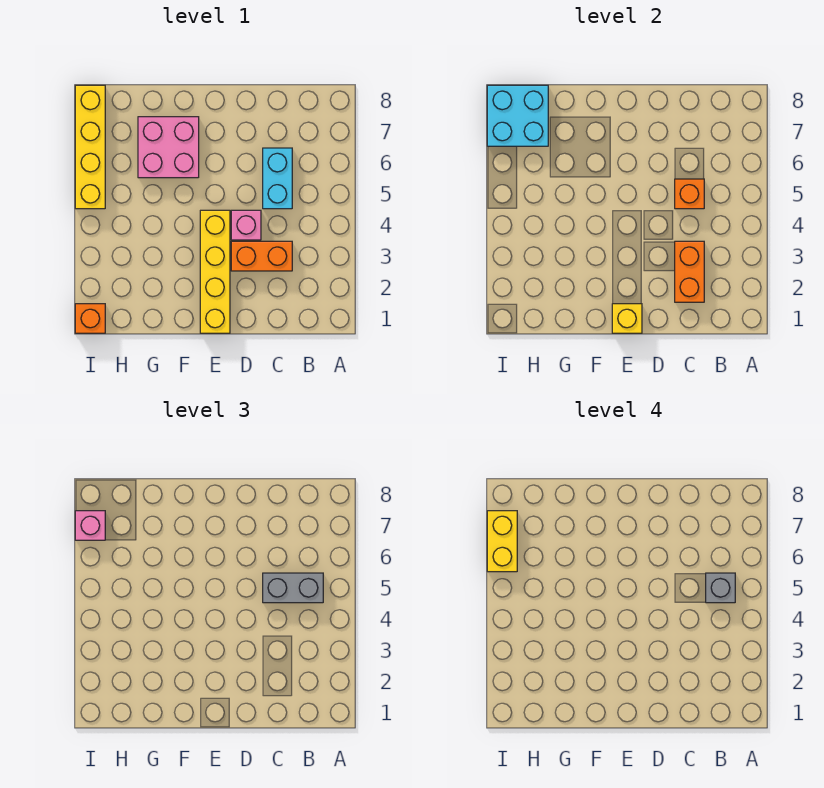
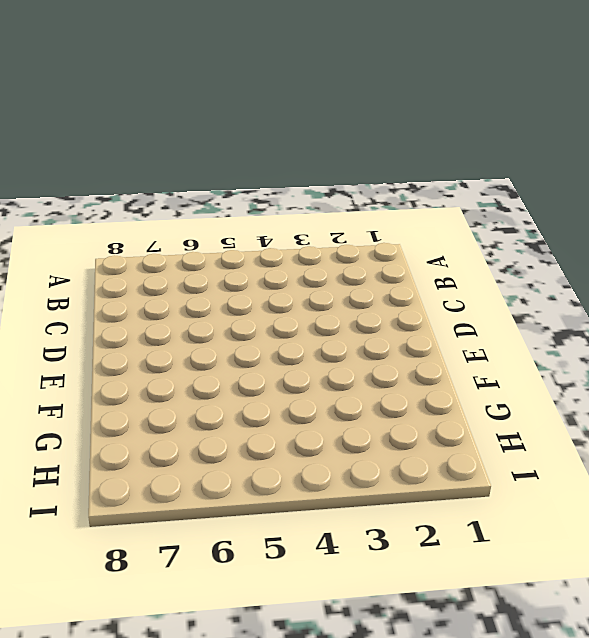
none -> orange 1x2 brick [231,241,292,271]
none -> cyan 1x2 brick [263,148,292,209]
none -> pink 1x1 brick [231,210,261,240]

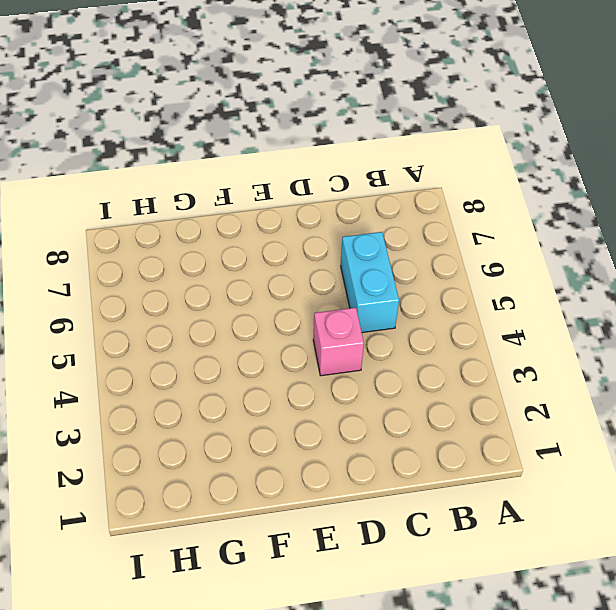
none -> orange 1x2 brick [231,241,292,271]
none -> yellow 1x4 brick [200,210,230,333]
none -> pink 2x2 brick [138,117,199,178]

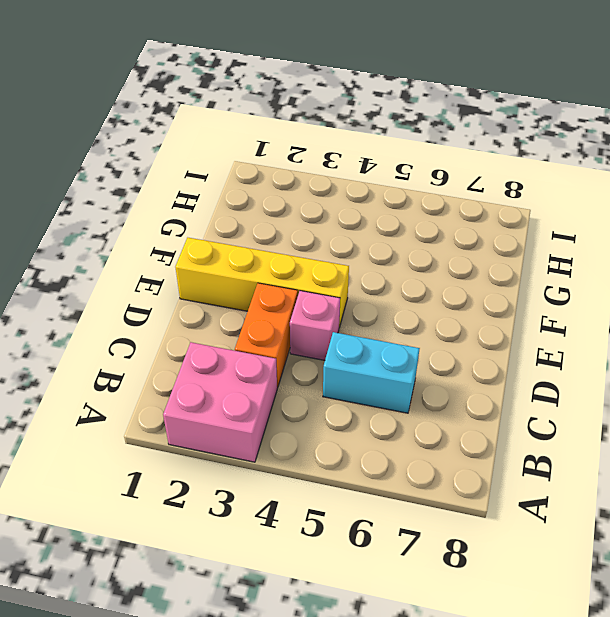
pink 2x2 brick [163,342,277,462] -> pink 2x2 brick moved to [138,117,199,178]
none -> orange 1x1 brick [75,304,105,333]
none -> yellow 1x4 brick [75,85,105,209]
none -> orange 1x2 brick [675,241,704,302]

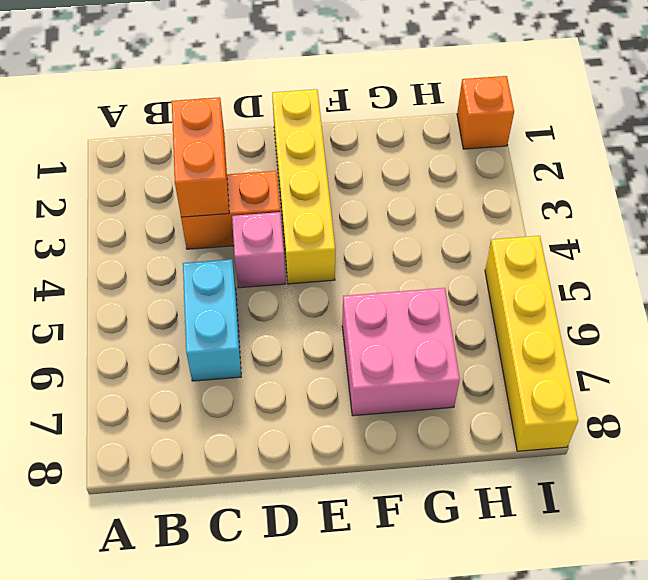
none -> orange 1x1 brick [675,179,704,209]
none -> yellow 1x1 brick [612,304,642,333]
none -> cyan 2x2 brick [487,85,548,146]

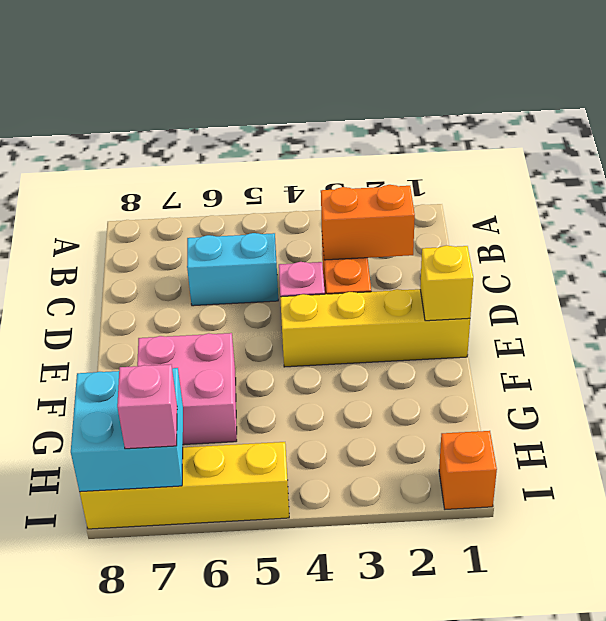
none -> orange 1x1 brick [675,179,704,209]
none -> grey 1x2 brick [263,573,323,603]
none -> grey 1x1 brick [706,573,735,603]

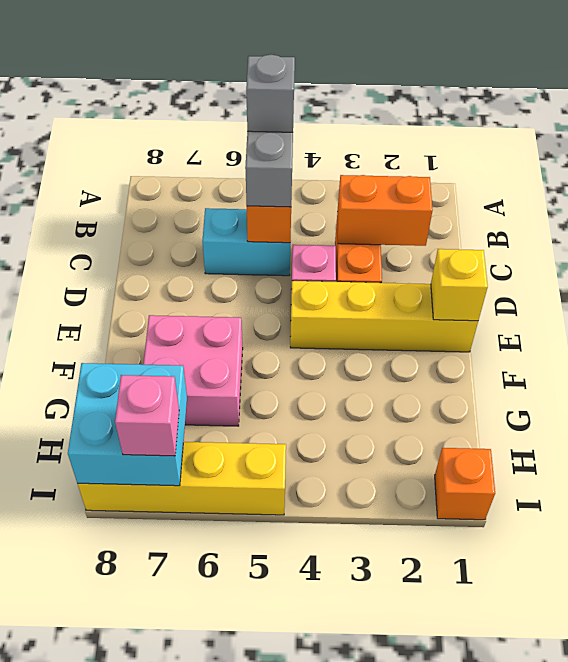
none -> yellow 1x2 brick [487,511,517,572]

